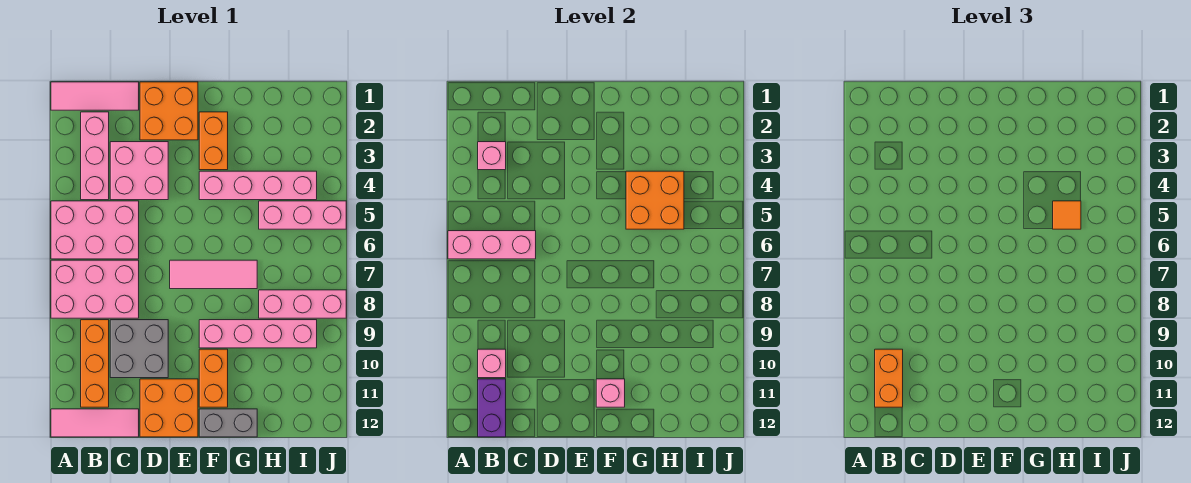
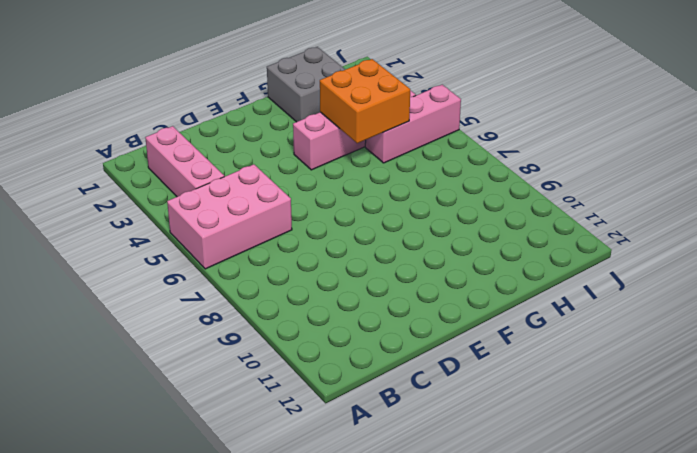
grey 2x2 brick [267,47,345,122] -> grey 2x2 brick moved to [110,320,168,378]
none -> pink 1x3 tile [51,82,139,110]
none -> pink 2x3 brick [51,260,139,318]
none -> pink 1x3 tile [51,409,139,437]

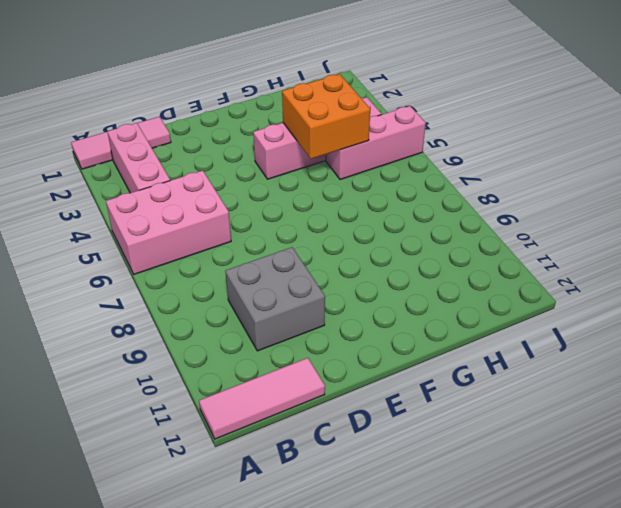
none -> pink 2x3 brick [51,260,139,318]
none -> orange 1x3 brick [81,320,109,407]
none -> pink 2x2 brick [110,142,168,200]

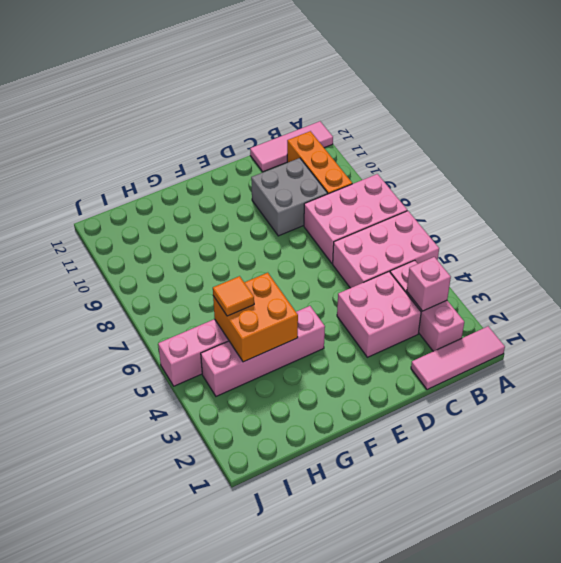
none -> orange 2x2 brick [140,82,198,140]
none -> orange 2x2 brick [140,379,198,437]
none -> pink 1x3 tile [170,260,257,289]

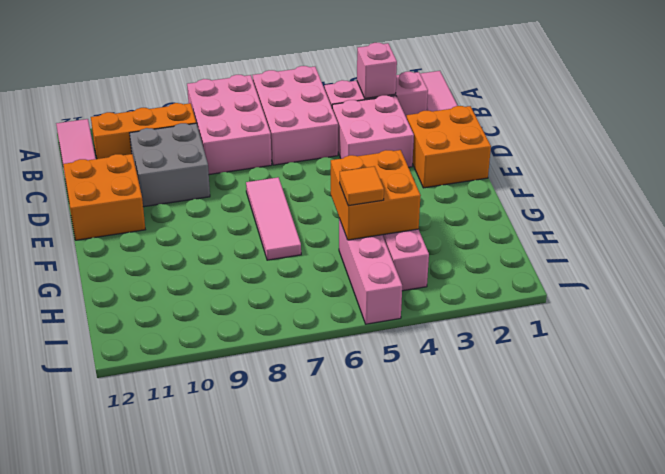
none -> orange 1x2 brick [199,112,228,170]
none -> pink 1x4 brick [199,320,317,348]
none -> orange 1x2 brick [199,349,228,407]

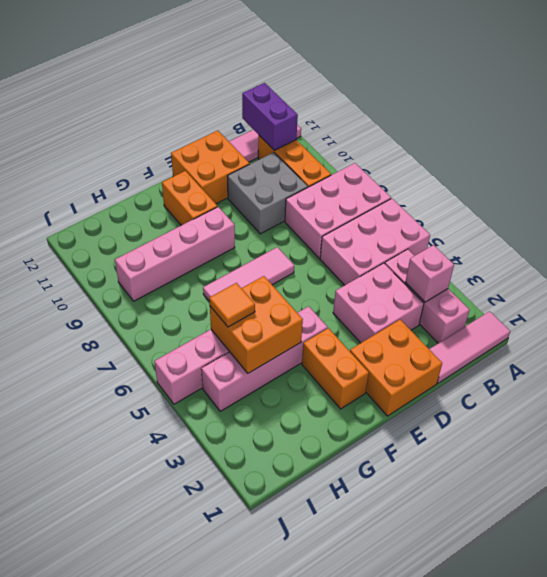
none -> grey 1x2 brick [199,409,257,437]
none -> pink 1x3 brick [259,290,346,318]
none -> pink 1x3 brick [448,231,536,259]

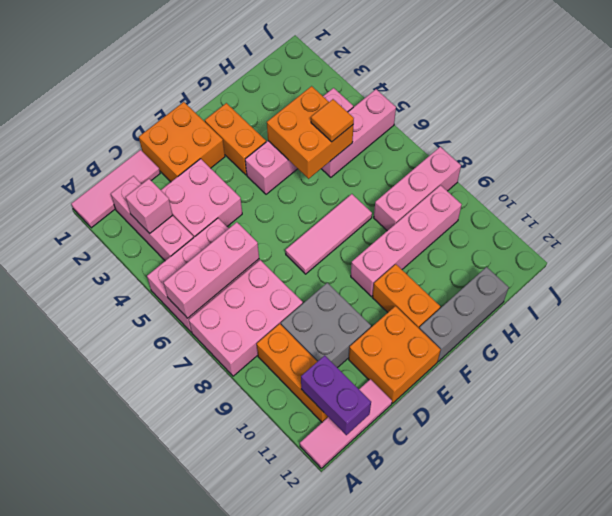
grey 1x3 brick [419,267,509,361] -> grey 1x2 brick [199,409,257,437]
none -> pink 1x1 brick [478,349,506,378]
none -> pink 1x1 brick [596,379,625,407]
none -> orange 1x2 brick [875,349,903,407]

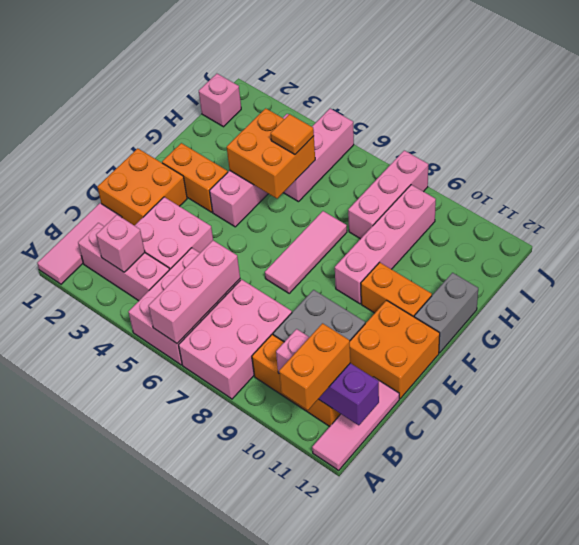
orange 1x2 brick [279,323,350,410] -> orange 1x2 brick turned to [875,349,903,407]
pink 1x1 brick [199,74,241,127] -> pink 1x1 brick moved to [596,379,625,407]

